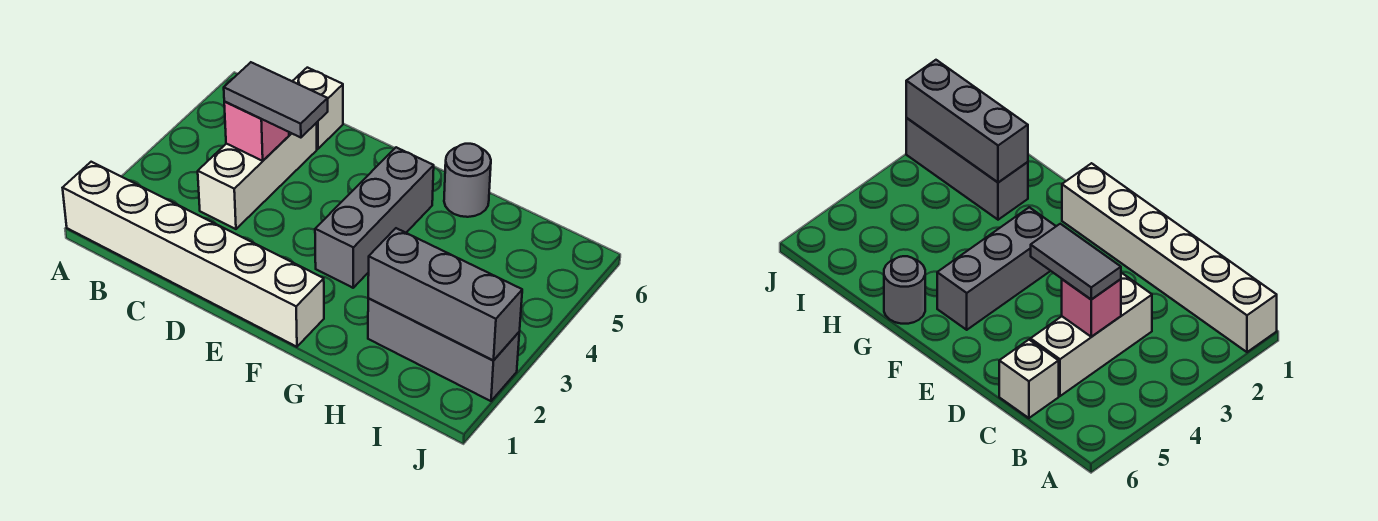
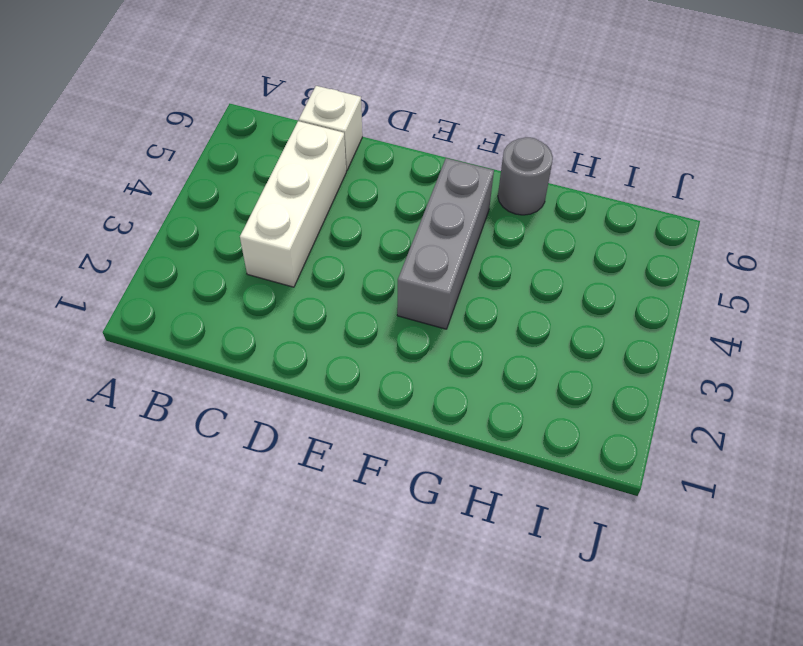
none -> white 1x6 brick [63,162,324,347]
none -> grey 1x3 brick [368,298,519,401]

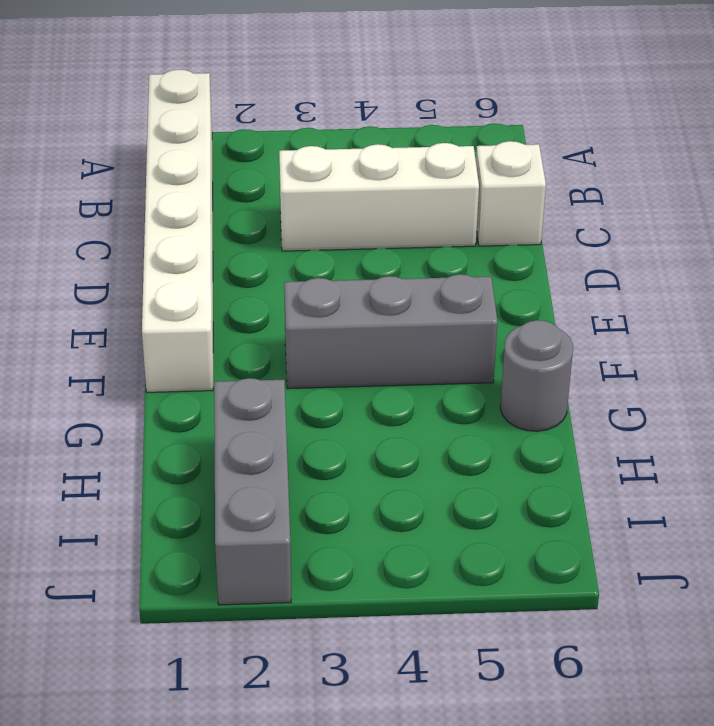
none -> pink 1x1 brick [224,102,289,161]
none -> grey 1x3 brick [368,228,522,360]

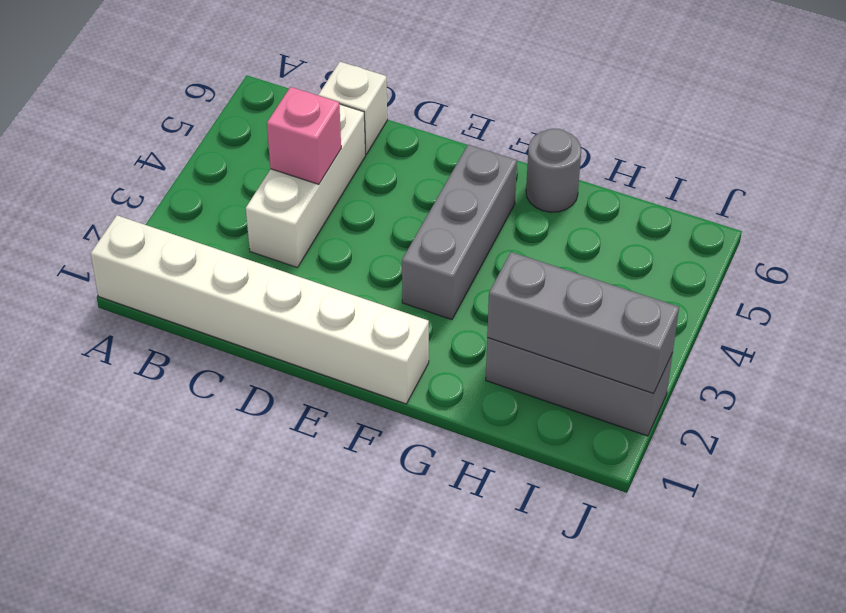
none -> grey 1x2 tile [224,62,328,138]

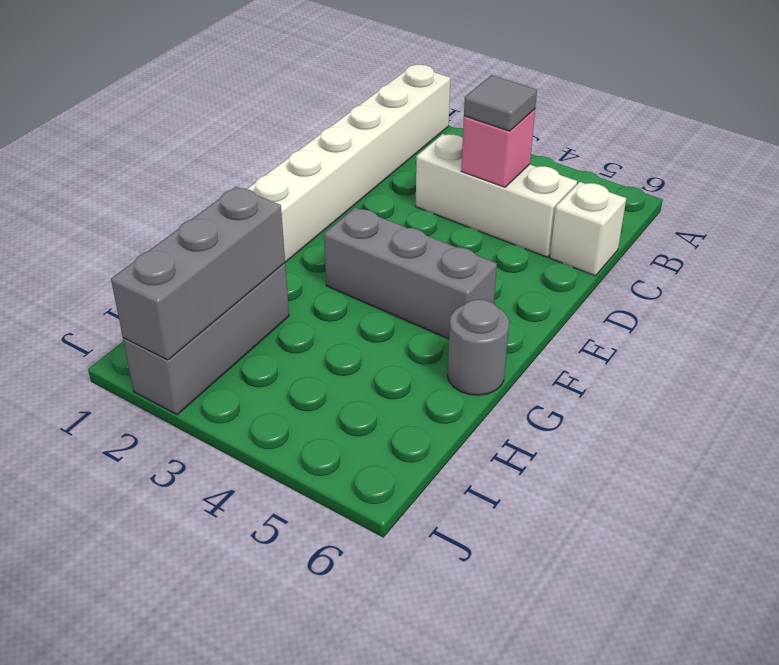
grey 1x1 tile [464,75,537,131] -> grey 1x2 tile [224,62,328,138]

